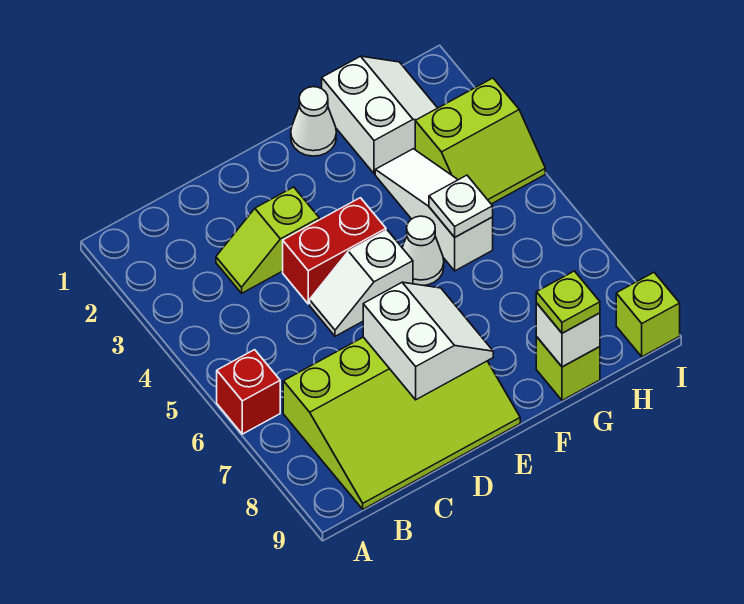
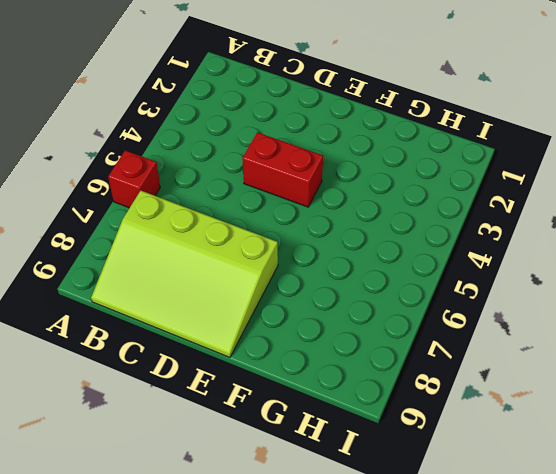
none -> lime 1x2 slope [216,187,319,293]
none -> white 1x2 slope [310,230,413,336]
none -> white 1x1 cone [291,87,336,156]

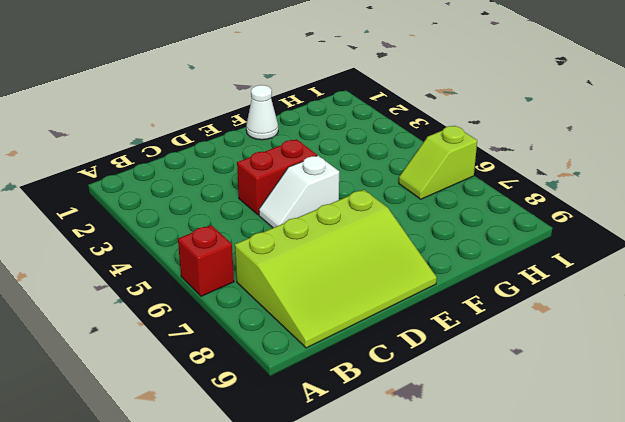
lime 1x2 slope [399,126,477,199] -> lime 1x2 slope moved to [216,187,319,293]
none -> white 1x1 cone [402,216,444,285]
none -> white 2x2 slope [322,56,437,174]
none -> white 1x3 slope [375,149,493,271]

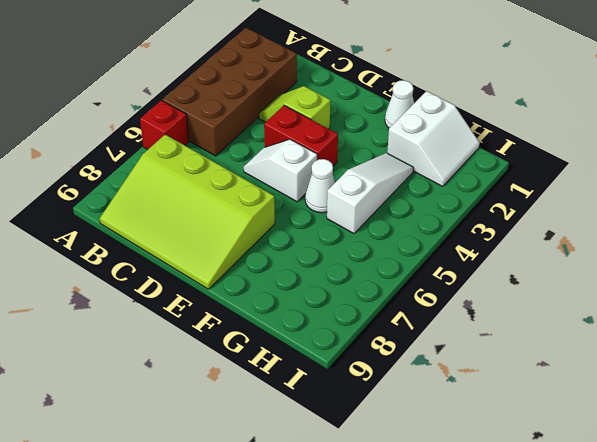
brown 2x4 brick [162,28,297,156] -> none
none -> lime 1x1 brick [536,337,600,400]
none -> lime 2x2 slope [415,78,545,204]
none -> lime 1x1 brick [616,273,680,357]

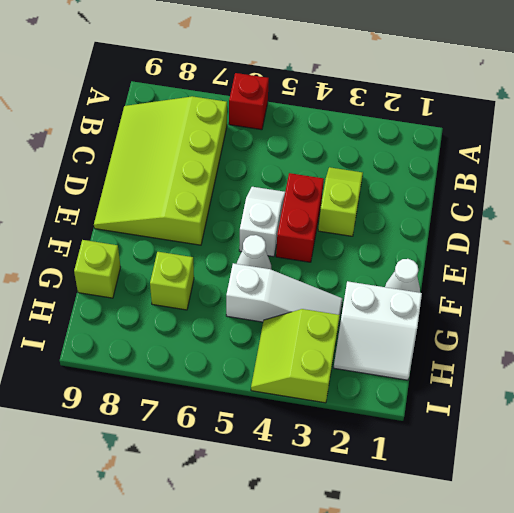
lime 1x1 brick [150,252,194,310] -> lime 1x1 brick moved to [616,273,680,357]
none -> white 2x2 slope [363,282,493,400]
none -> white 1x1 plate [429,175,493,237]
none -> white 1x1 brick [536,303,600,367]

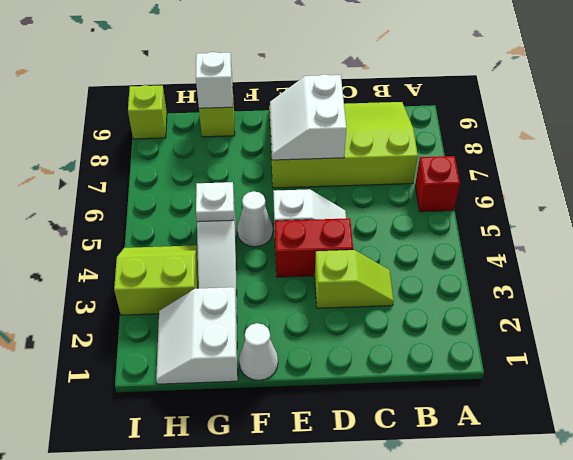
none -> lime 1x1 plate [536,271,600,333]

